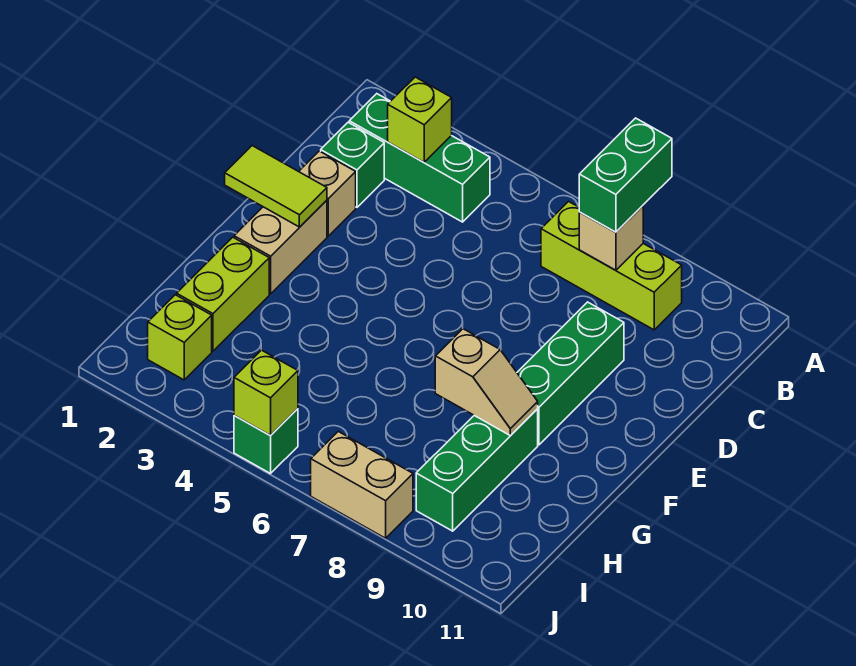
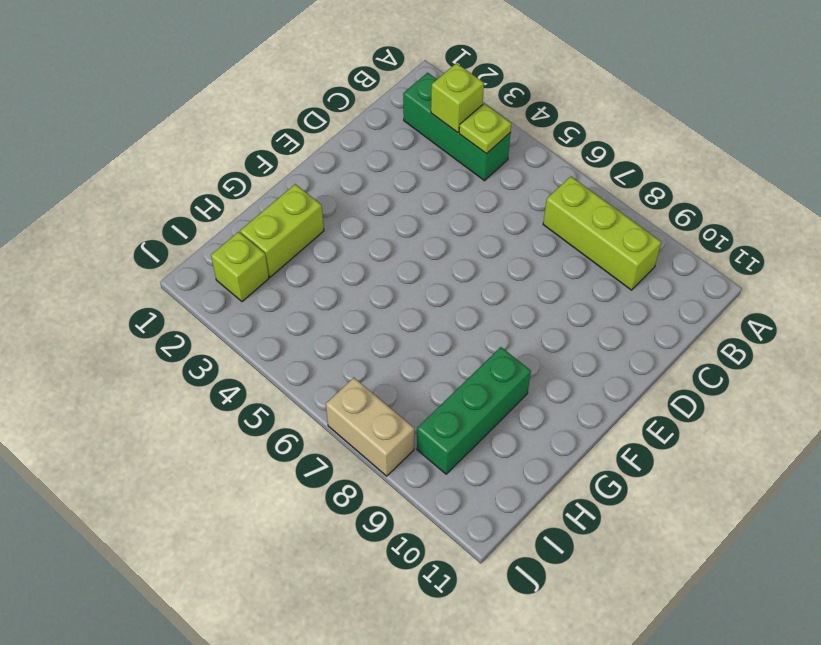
lime 1x1 plate [459,104,511,154] -> none
none -> green 1x1 brick [321,122,384,207]
none -> tan 1x1 brick [299,151,356,236]
none -> green 1x3 brick [517,302,624,445]

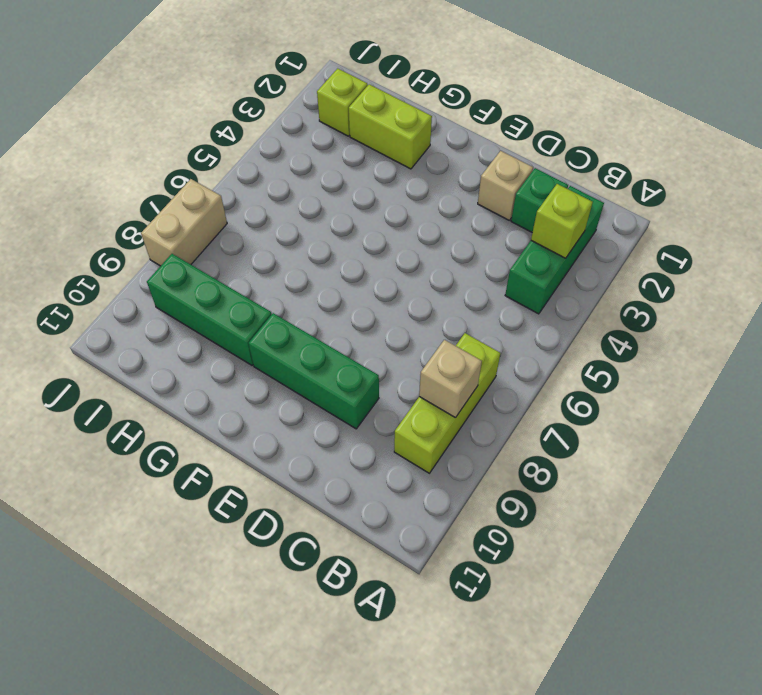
none -> tan 1x2 brick [234,200,327,294]
none -> green 1x1 brick [234,409,298,474]
none -> lime 1x2 tile [225,146,327,227]

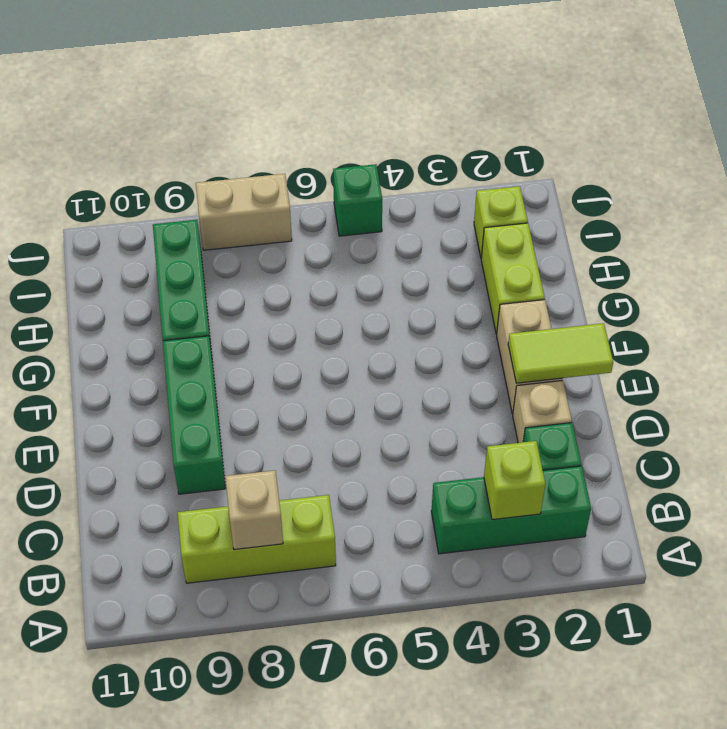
none -> tan 1x2 slope [435,329,538,436]
none -> lime 1x1 brick [234,350,298,436]
none -> green 1x2 brick [579,118,672,232]

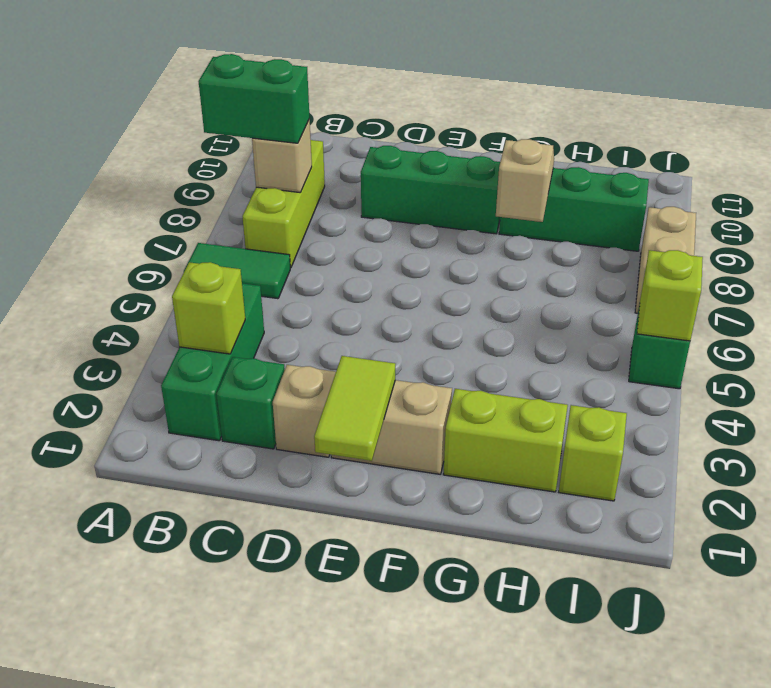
green 1x2 tile [184,243,290,299] -> none

